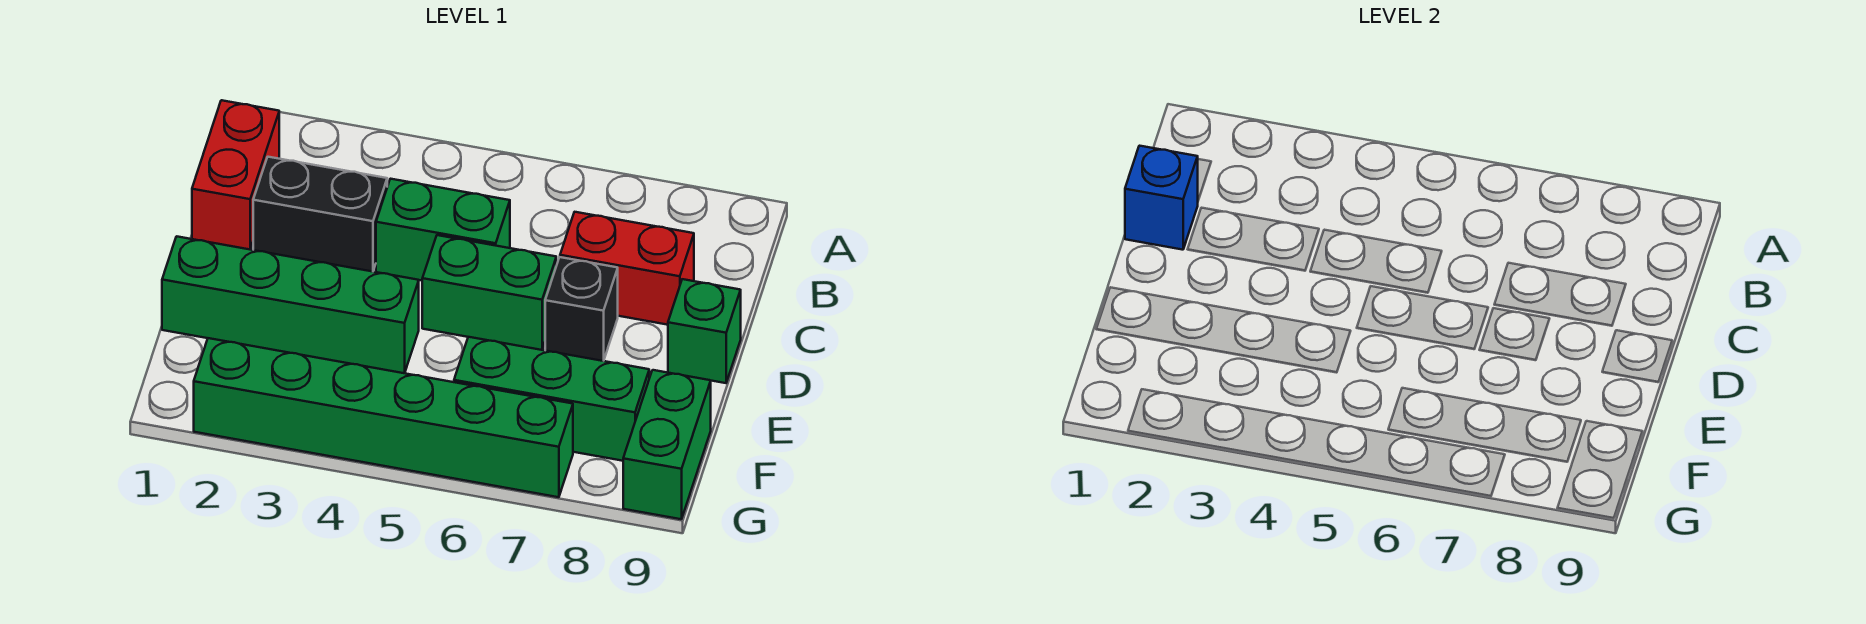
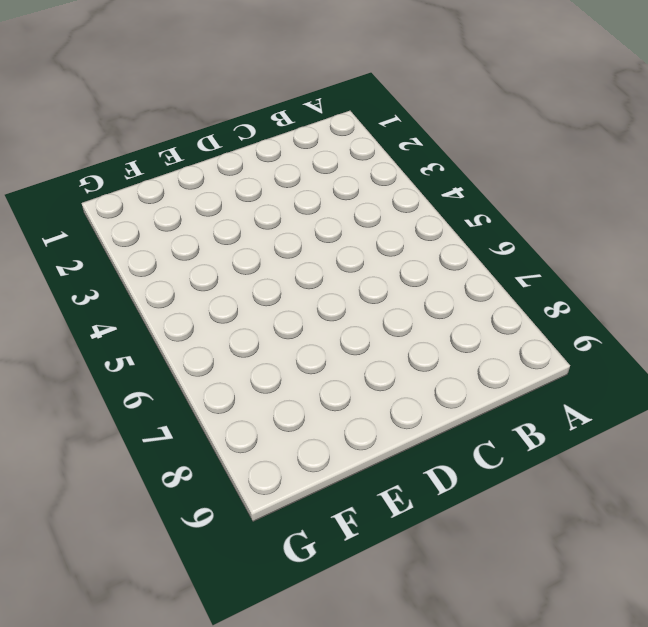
none -> red 1x2 brick [192,100,279,249]
none -> black 1x2 brick [253,157,387,272]
none -> green 1x2 brick [376,179,510,281]

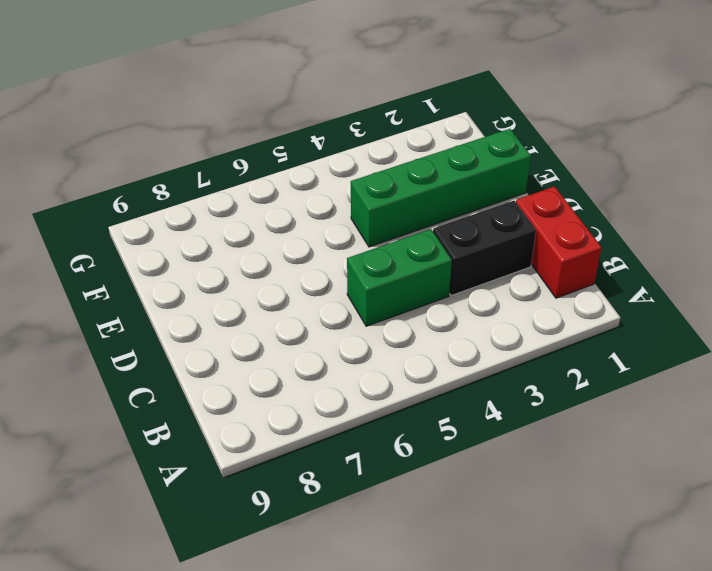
none -> red 1x2 brick [560,212,694,325]
none -> green 1x2 brick [422,235,556,350]
none -> black 1x1 brick [545,257,618,361]

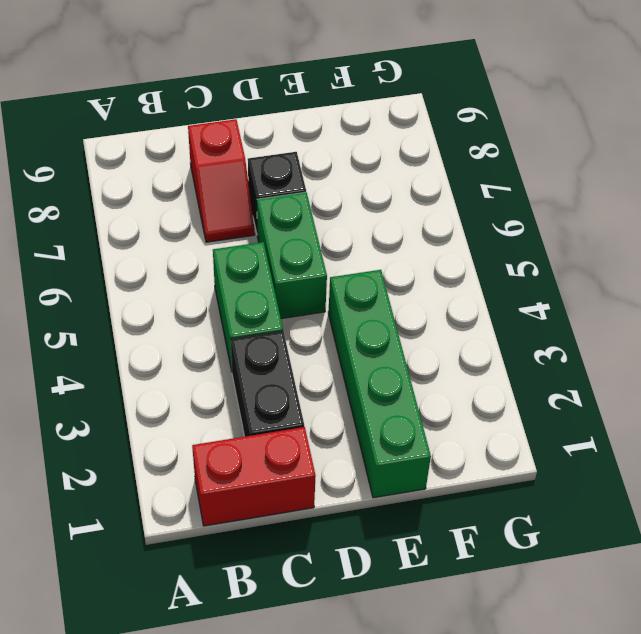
red 1x2 slope [188,119,255,242] -> red 1x2 brick [560,212,694,325]
none -> green 1x1 brick [668,279,741,383]
none -> green 1x3 brick [454,337,649,461]
none -> green 1x2 brick [623,370,711,519]

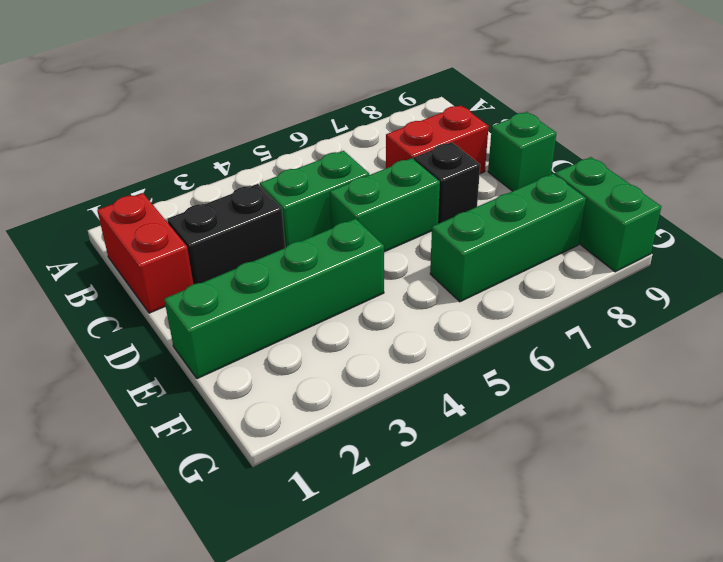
none -> green 1x6 brick [194,338,573,497]
none -> blue 1x1 brick [1125,146,1198,250]

